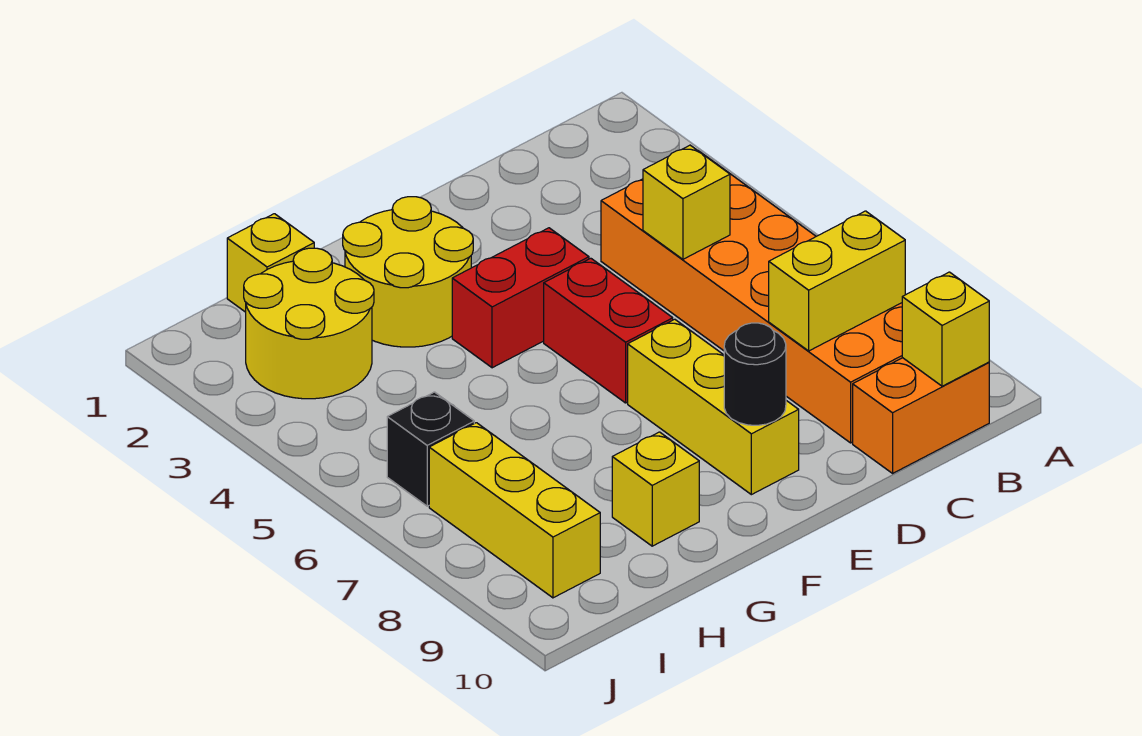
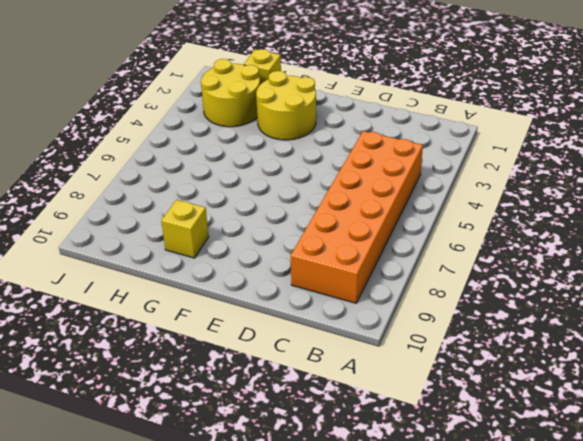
none -> orange 1x2 brick [853,358,989,473]
none -> red 1x2 brick [452,228,589,368]
none -> red 1x2 brick [544,258,673,403]

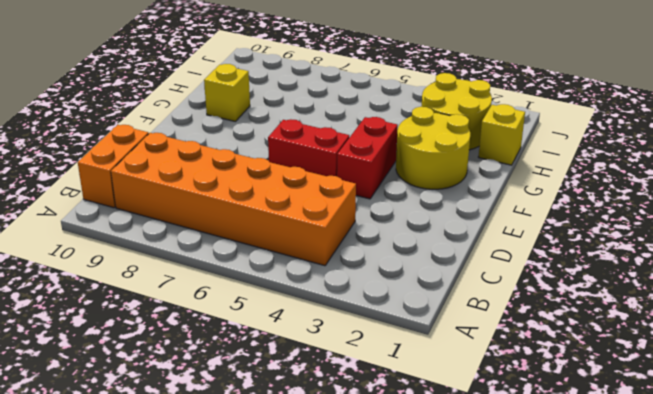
none -> yellow 1x3 brick [628,319,799,495]
none -> black 1x1 brick [387,392,474,506]
none -> yellow 1x3 brick [429,423,600,598]

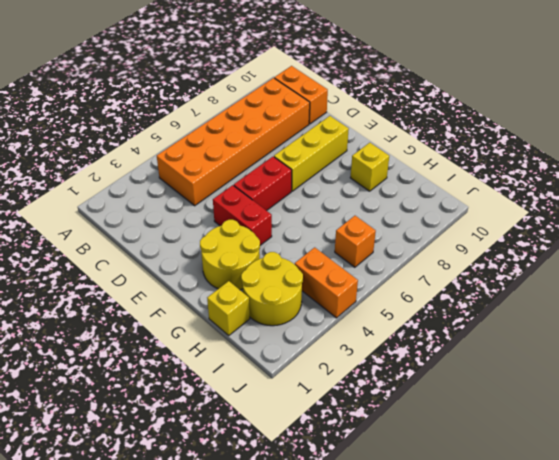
orange 1x2 brick [295,247,358,318] -> none
orange 1x1 brick [335,216,376,267] -> black 1x1 brick [387,392,474,506]
none -> yellow 1x3 brick [429,423,600,598]
none -> yellow 1x2 brick [769,211,905,351]
none -> yellow 1x1 brick [902,272,989,386]

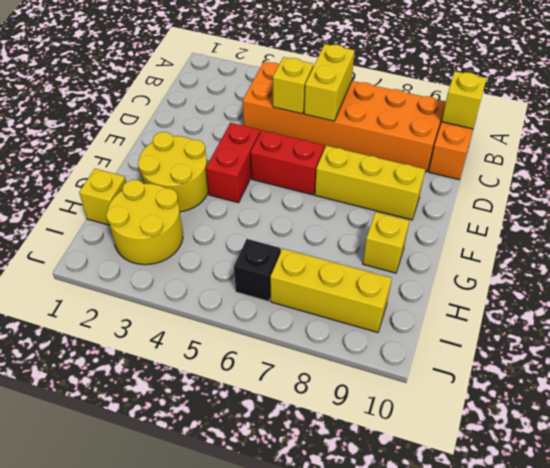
yellow 1x2 brick [304,44,355,121] -> yellow 1x2 brick moved to [769,211,905,351]
none -> black 1x1 round brick [724,323,786,425]

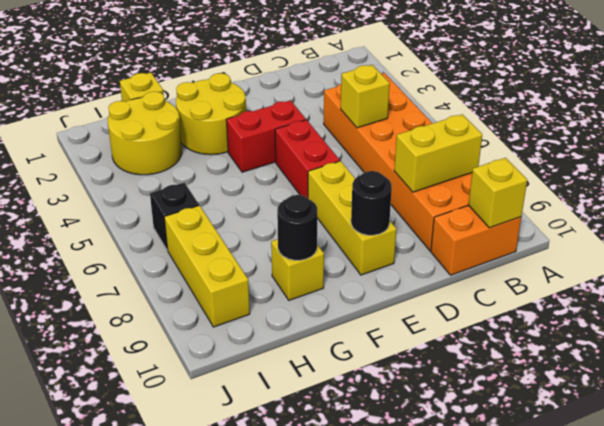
black 1x1 round brick [277,195,317,260] -> none

